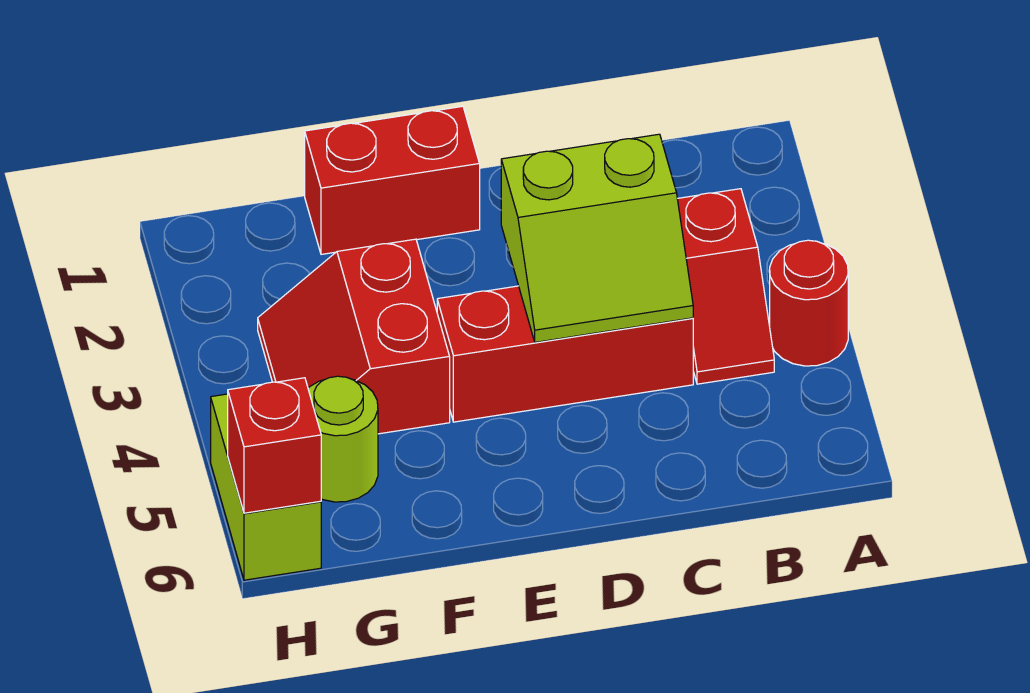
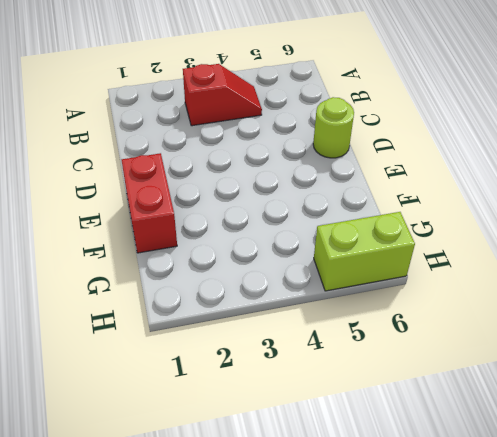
lime 1x1 round brick [313,97,354,158] -> lime 1x1 round brick moved to [308,376,378,502]
none -> red 1x1 round brick [770,240,848,366]
none -> red 1x3 brick [437,286,693,422]

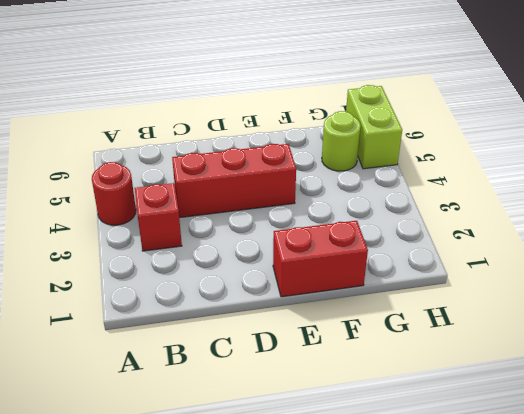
none -> red 2x2 slope [258,239,450,434]
none -> lime 2x2 slope [501,134,693,342]

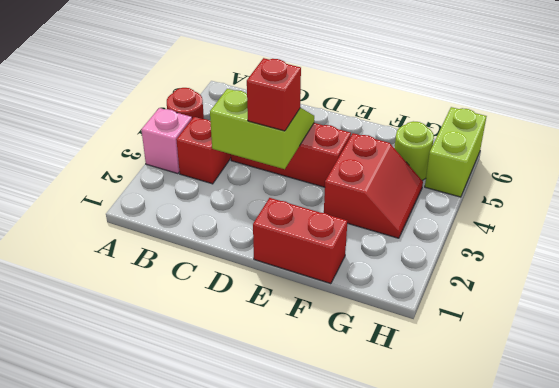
pink 1x1 brick [141,108,192,174] -> none
red 1x1 brick [247,58,301,131] -> red 1x1 brick moved to [228,378,321,513]

